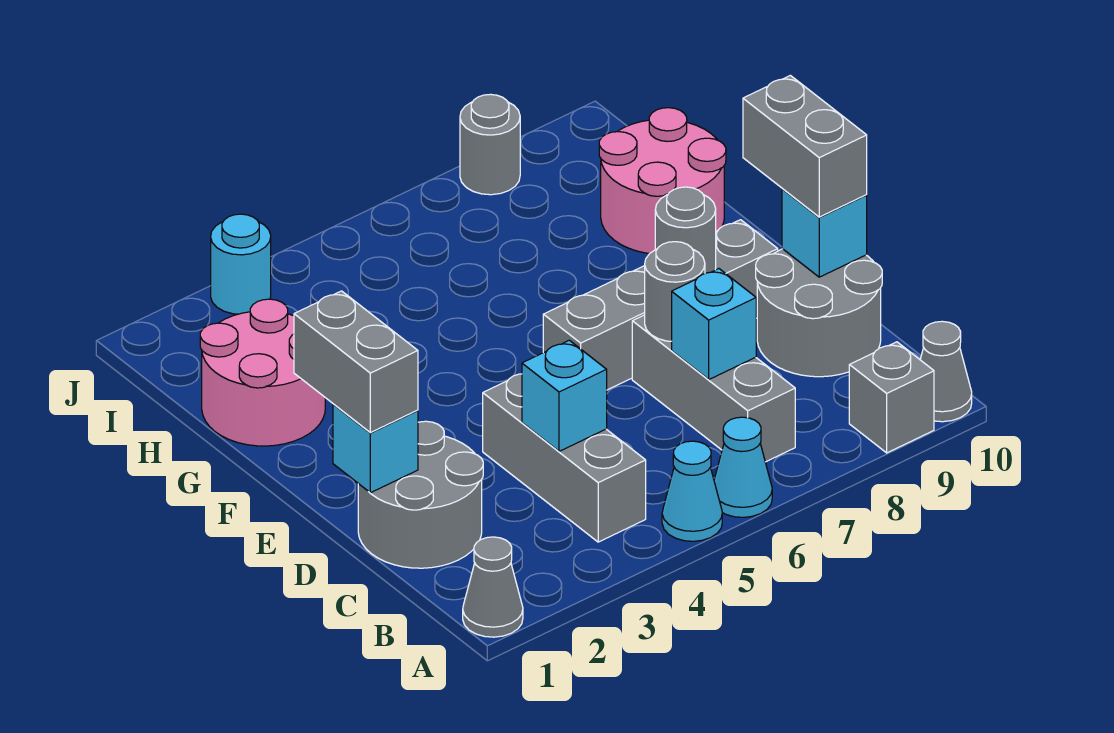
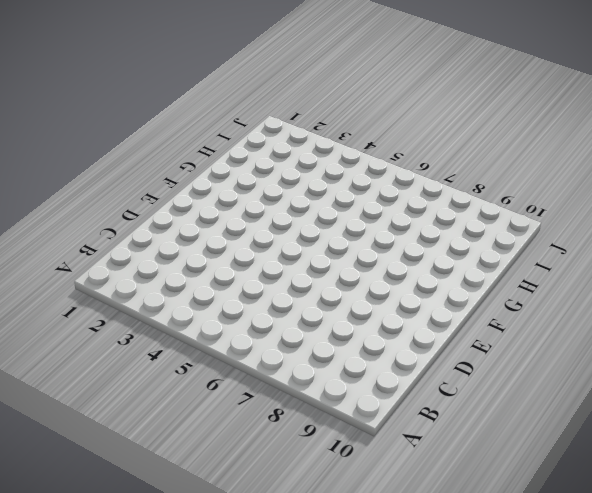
none -> grey 1x1 cone [463,537,523,637]
none -> cyan 1x1 cone [662,441,722,541]
none -> cyan 1x1 cone [714,417,772,517]

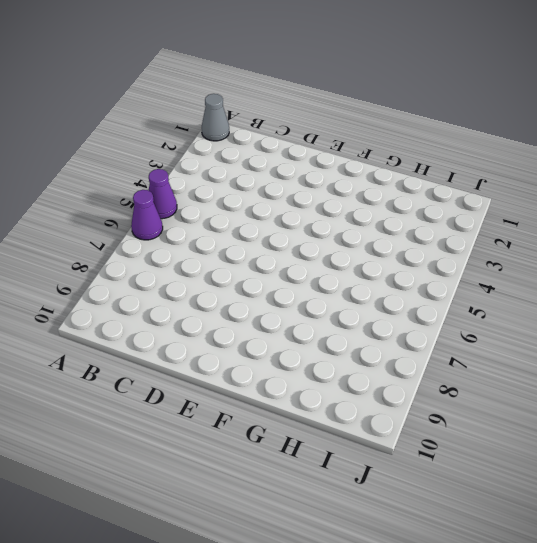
purple 1x1 cone [149,169,177,219] -> cyan 1x1 cone [662,441,722,541]
purple 1x1 cone [131,190,163,240] -> cyan 1x1 cone [714,417,772,517]
none -> grey 1x1 brick [849,342,934,453]
none -> grey 1x1 cone [920,321,972,422]
none -> grey 1x3 brick [483,374,646,542]

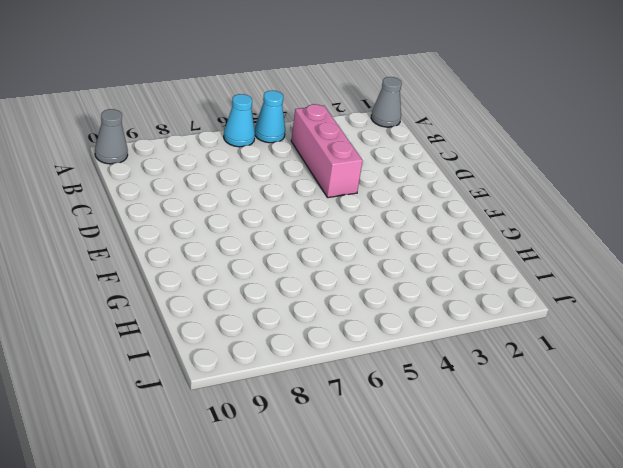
pink 1x3 brick [291,104,363,198] -> grey 1x3 brick [483,374,646,542]
none -> grey 1x1 brick [849,342,934,453]
none -> grey 1x3 brick [632,315,795,462]
none -> grey 2x2 round brick [358,421,483,568]

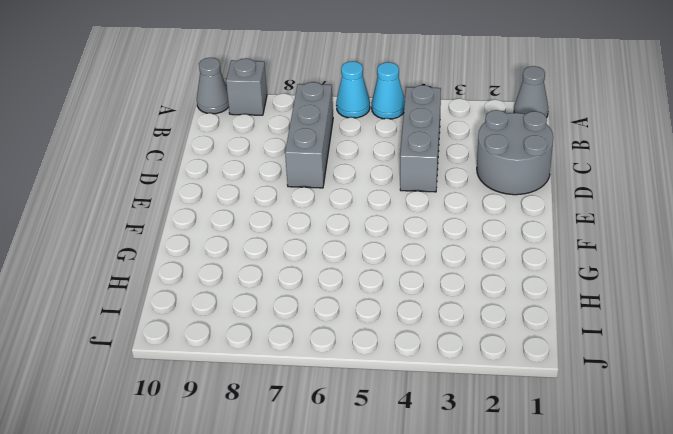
none -> grey 2x2 round brick [756,249,882,377]
none -> grey 1x4 brick [543,220,778,390]
none -> pink 2x2 round brick [200,299,325,446]

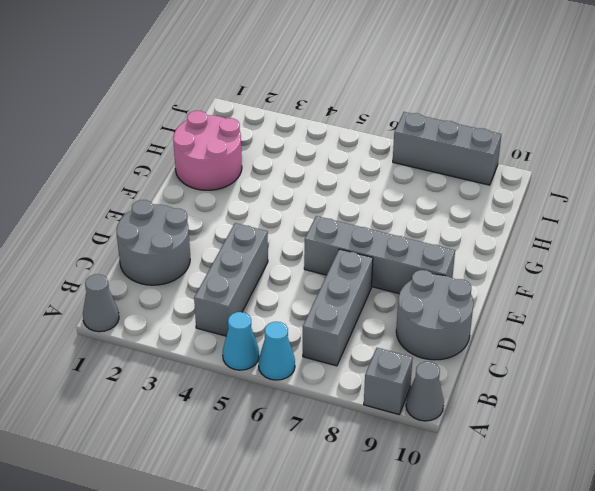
grey 1x3 brick [393,112,501,185] -> grey 1x1 round brick [460,94,520,195]
none -> pink 2x2 round brick [599,108,726,254]
none -> cyan 1x1 round brick [211,214,271,314]
none -> cyan 1x1 brick [522,340,607,451]

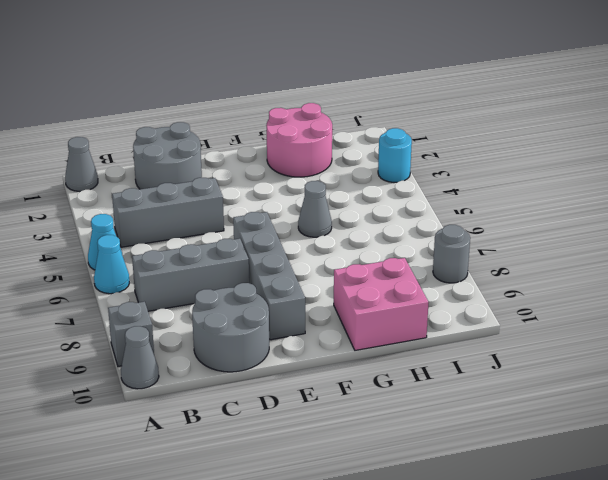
grey 1x1 cone [298,181,332,237] -> none
pink 2x2 brick [334,258,429,350] -> pink 2x2 round brick [599,108,726,254]
none -> cyan 1x1 brick [522,340,607,451]
none -> cyan 1x1 brick [672,269,756,379]
none -> cyan 1x1 brick [333,404,418,493]

